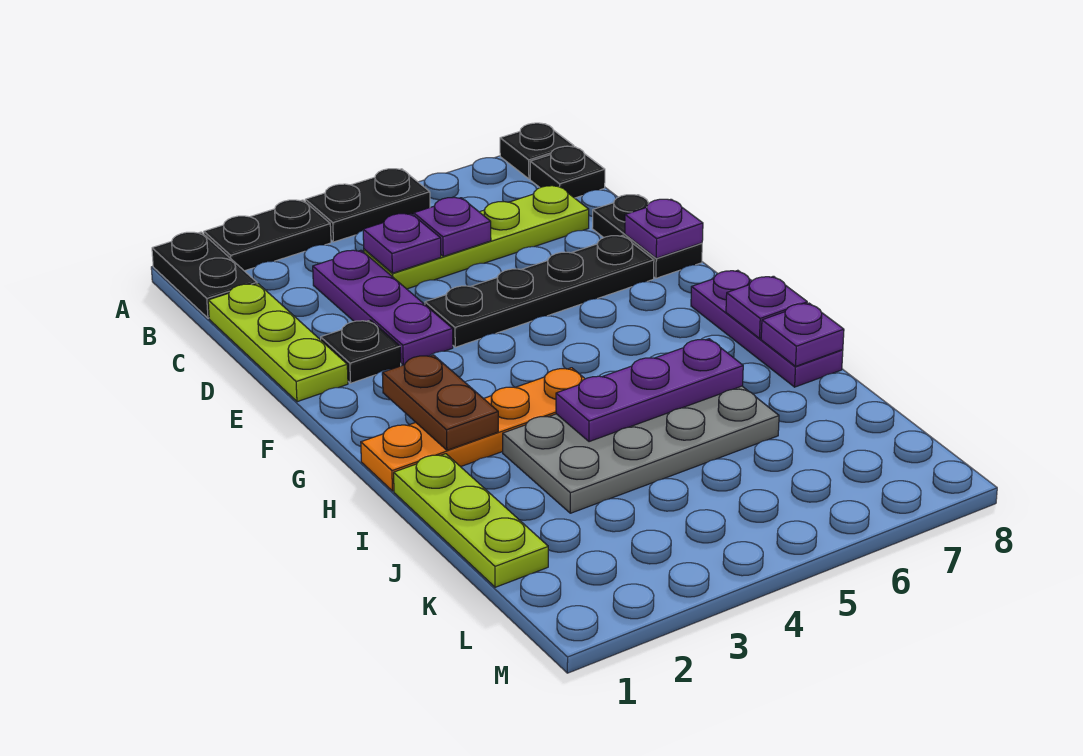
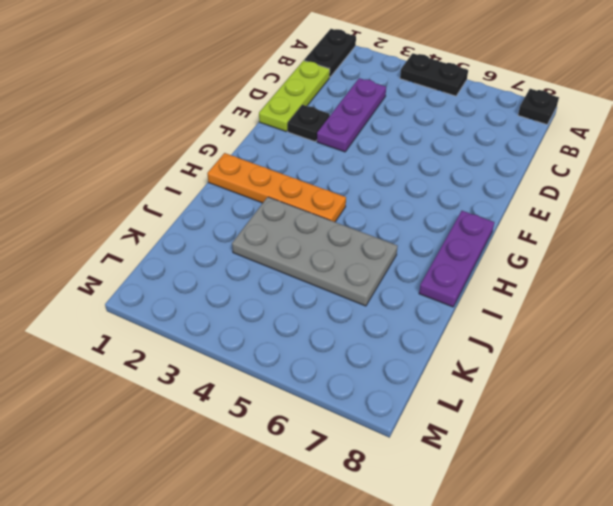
none -> black 1x2 plate [204,200,331,271]
none -> black 1x1 plate [530,146,605,198]
none -> lime 1x4 plate [364,186,589,289]

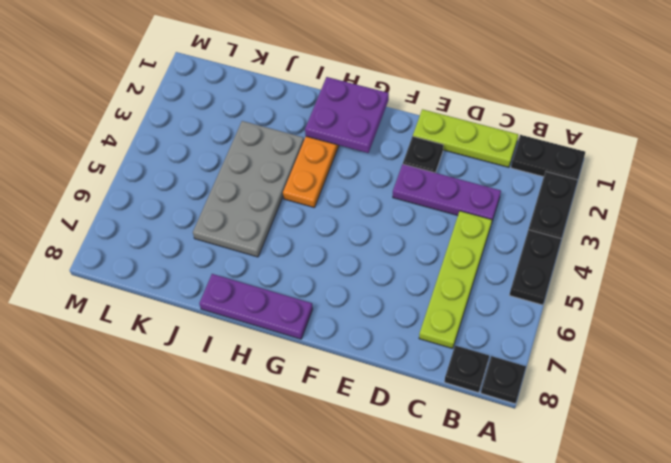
purple 2x2 plate [305,77,389,153] -> brown 1x2 plate [382,355,498,450]
none -> black 1x2 plate [592,195,702,278]
none -> black 1x4 plate [425,236,654,347]
none -> lime 1x3 plate [394,454,548,587]

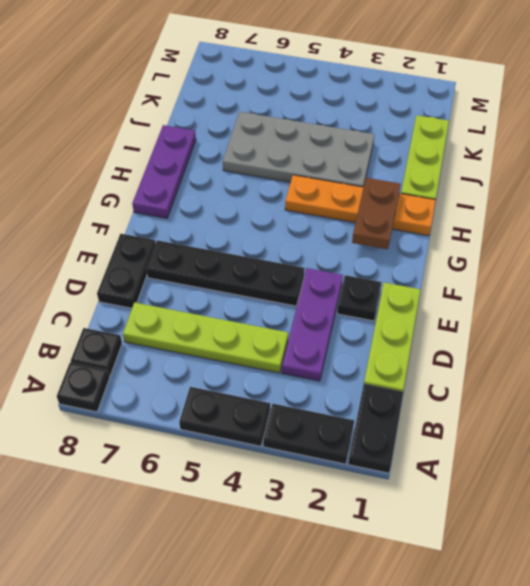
none -> purple 1x1 plate [363,214,441,273]
none -> purple 1x1 plate [414,197,491,256]
none -> purple 1x1 plate [625,199,703,258]

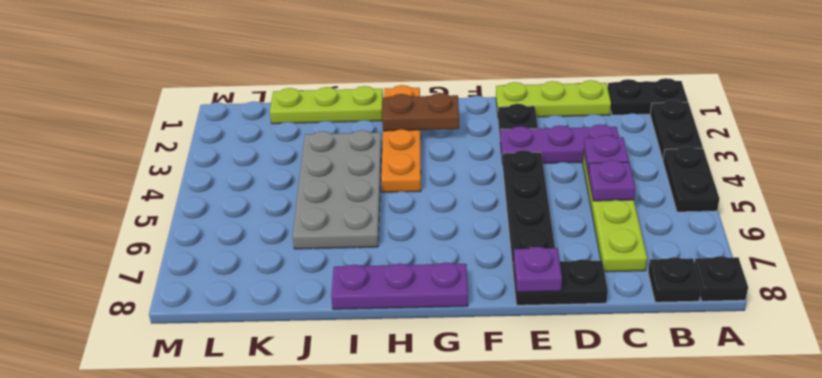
none -> purple 1x1 plate [726,276,807,338]
none -> purple 1x3 plate [556,339,743,442]
none -> purple 1x1 plate [761,303,844,366]

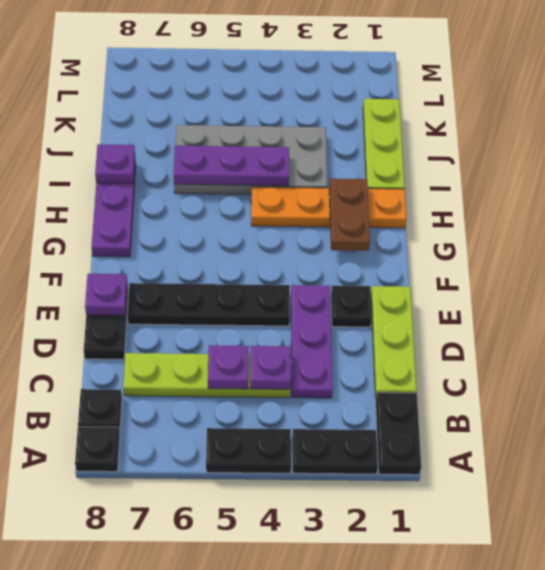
none -> purple 1x1 plate [726,276,807,338]

